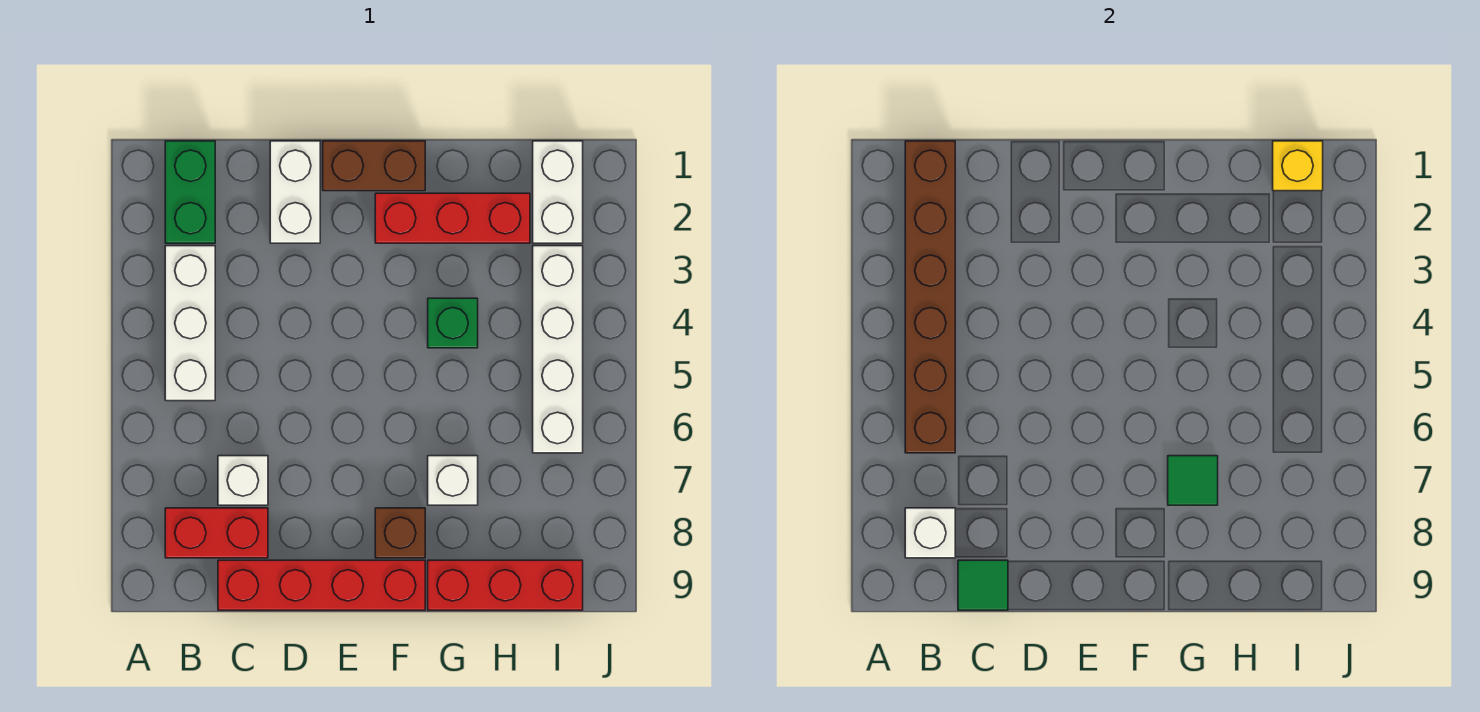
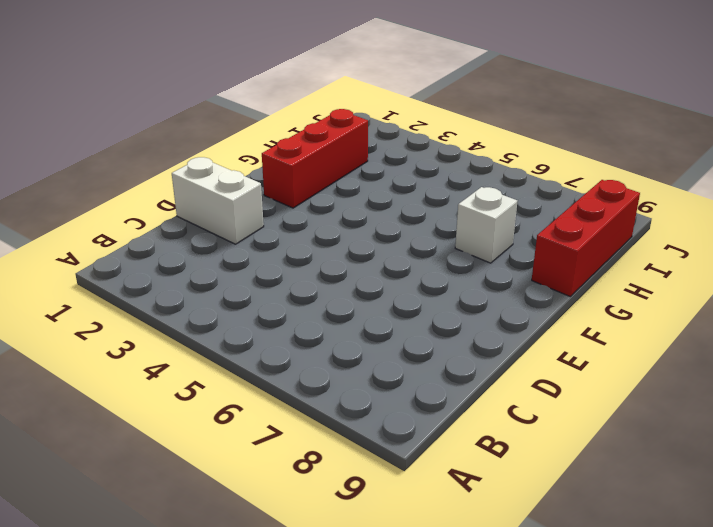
none -> green 1x2 brick [165,141,215,243]
none -> white 1x3 brick [165,246,215,401]
none -> red 1x2 brick [165,508,268,558]

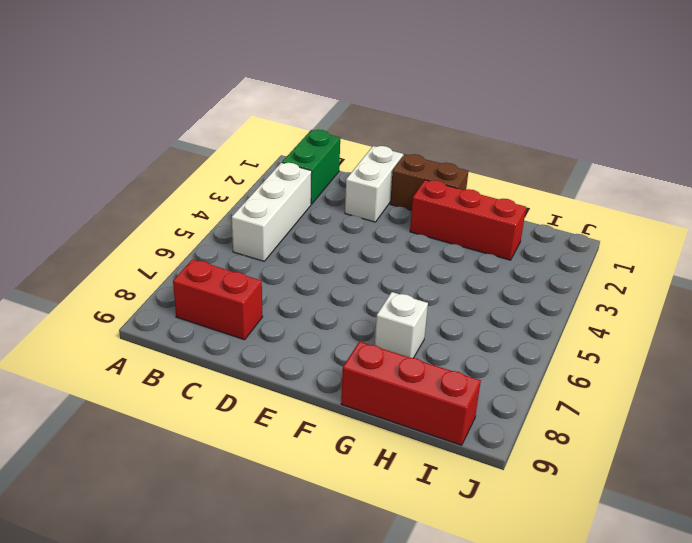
none -> white 1x1 brick [218,456,268,505]
none -> red 1x4 brick [218,560,425,610]
none -> brown 1x1 brick [375,508,425,558]

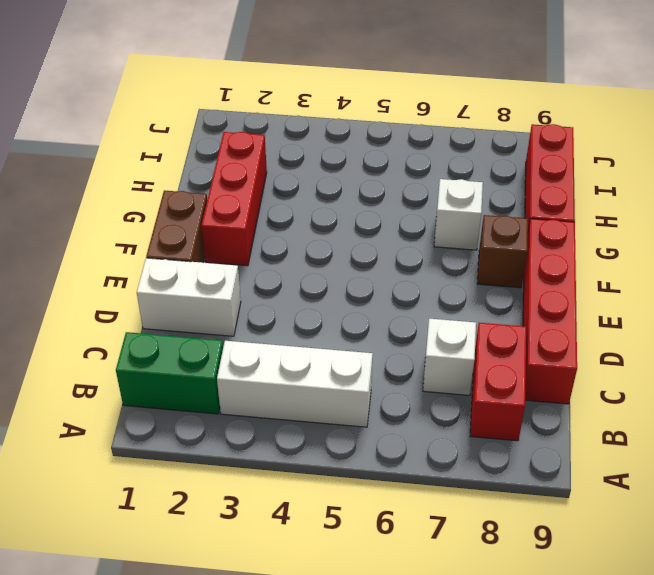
none -> green 1x1 brick [428,298,478,348]
none -> white 1x2 brick [533,141,583,243]
none -> white 1x4 brick [533,246,583,453]

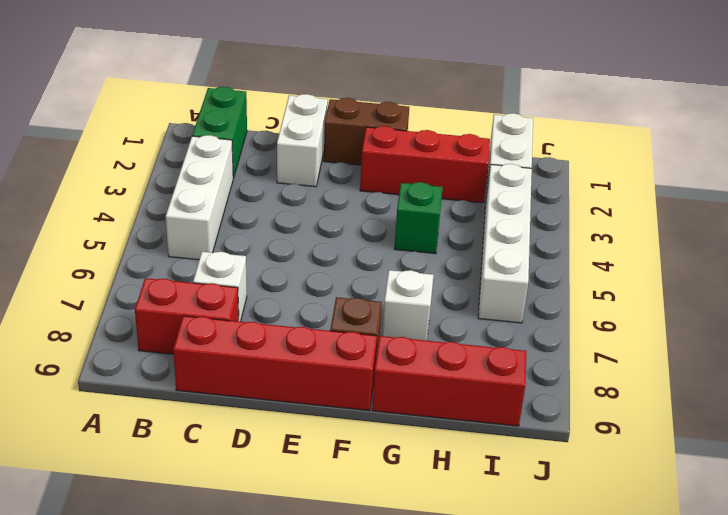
none -> brown 1x6 brick [905,141,955,453]
none -> white 1x1 brick [905,508,955,558]
none -> green 1x1 tile [958,560,1008,610]

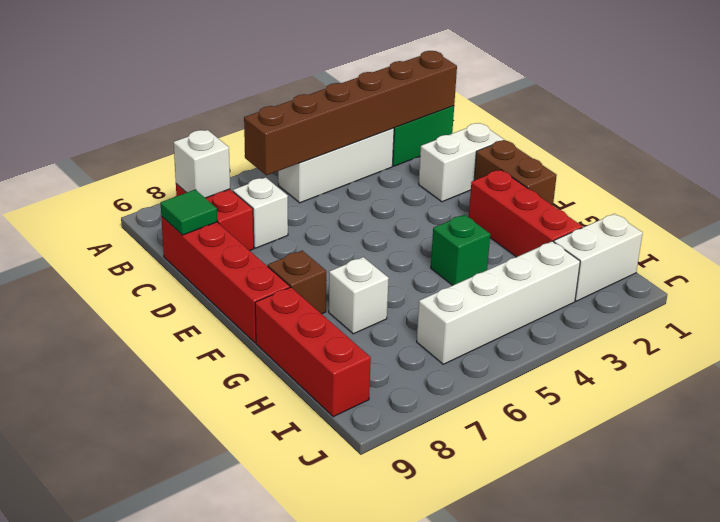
none -> green 1x1 tile [1168,456,1218,505]
none -> yellow 1x1 brick [1273,141,1323,191]

